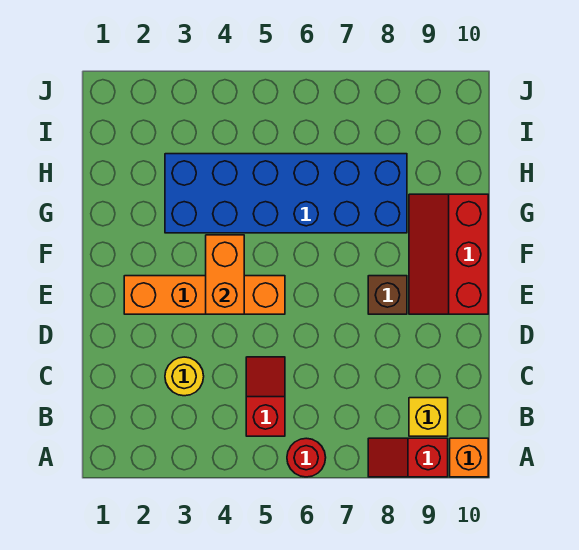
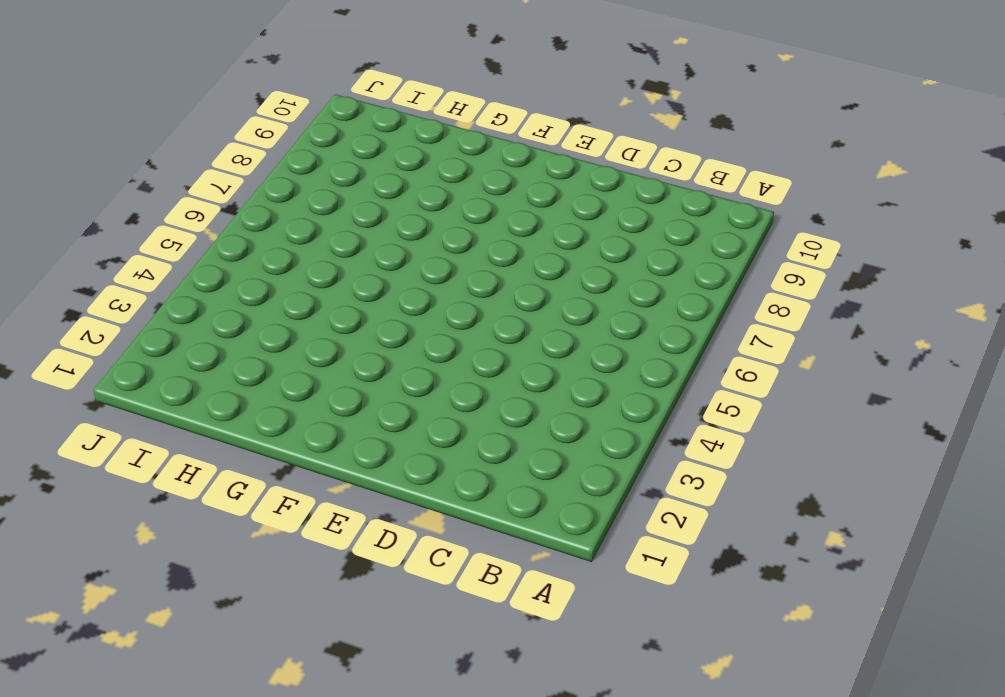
none -> red 1x1 round brick [287,438,326,477]
none -> red 1x2 slope [368,438,448,477]

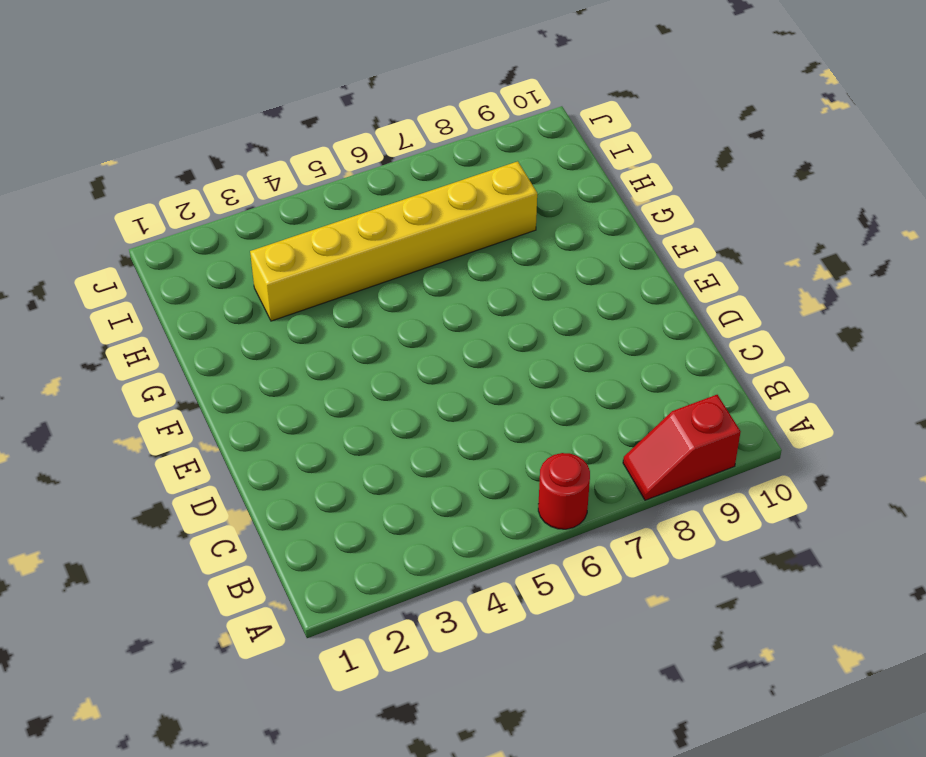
yellow 1x6 brick [250,161,537,321] -> blue 2x6 brick [165,154,407,233]
none -> orange 1x1 brick [450,438,488,477]
none -> red 1x2 slope [246,357,285,436]

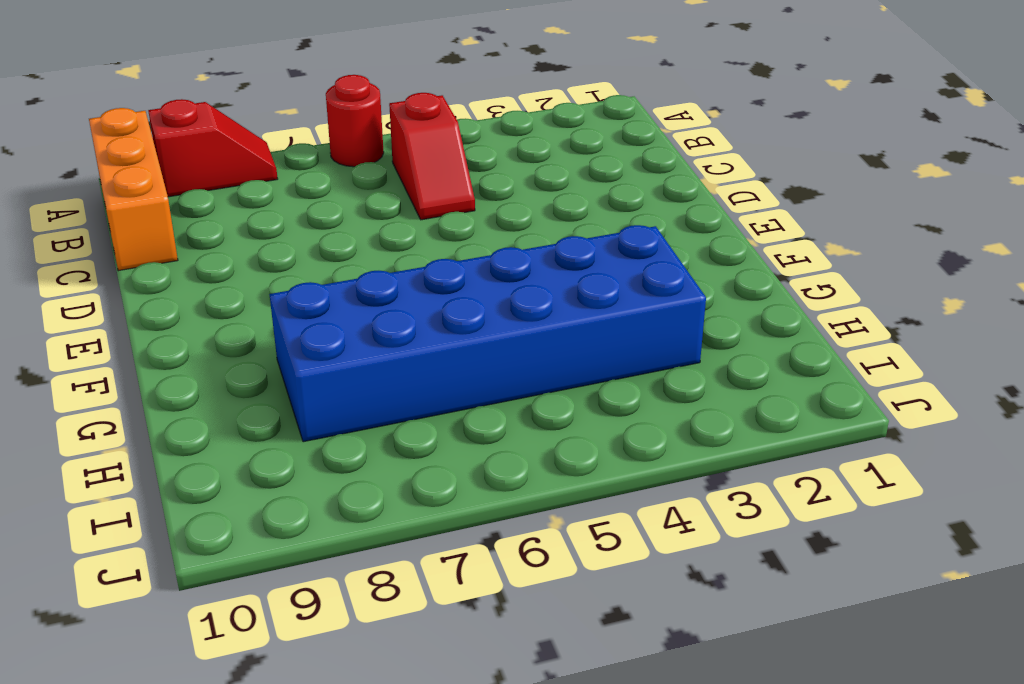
orange 1x3 brick [89,108,178,271] -> orange 1x1 brick [450,438,488,477]
none -> yellow 1x1 brick [409,398,448,436]
none -> yellow 1x1 round brick [165,357,204,396]

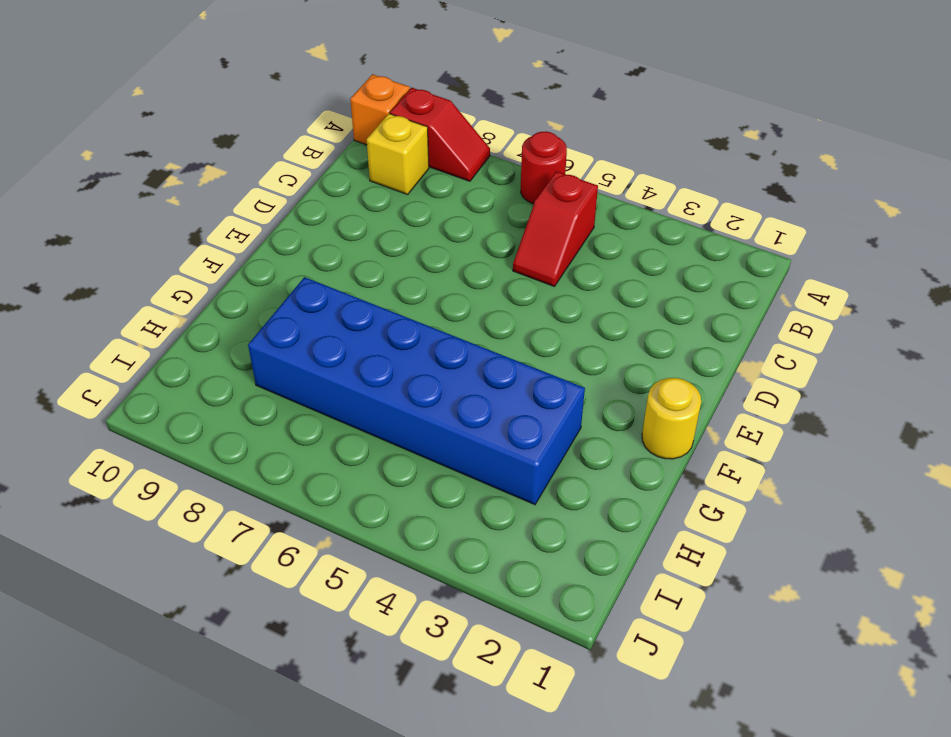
yellow 1x1 round brick [642,378,701,459] -> yellow 1x1 round brick moved to [165,357,204,396]
none -> orange 1x4 brick [124,276,285,314]
none -> brown 1x1 brick [368,276,407,314]

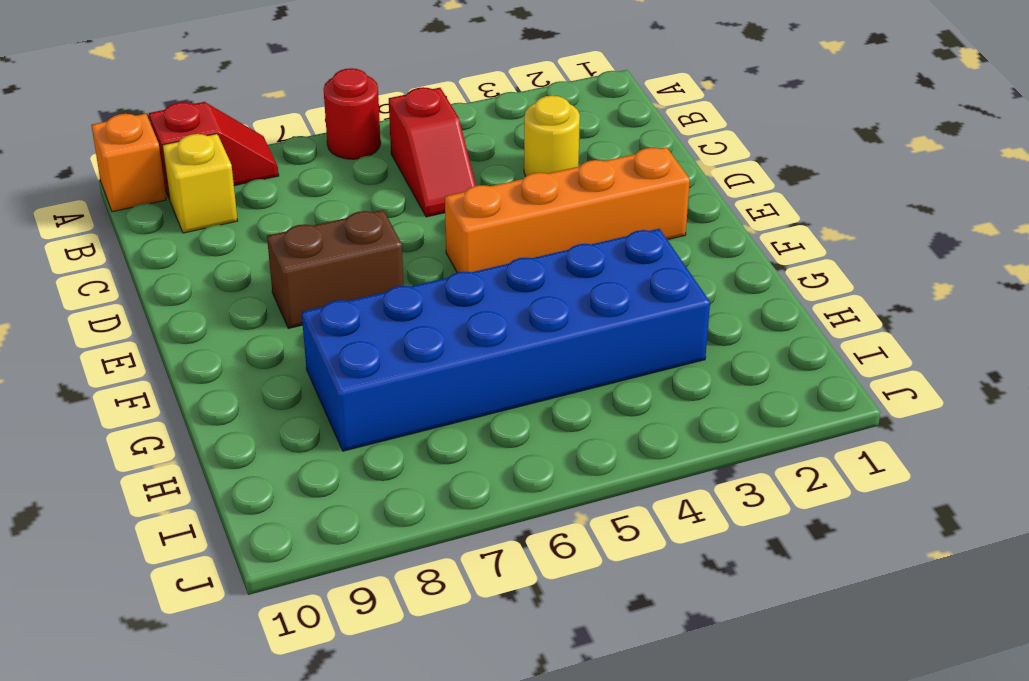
brown 1x2 brick [267,210,404,328] -> brown 1x1 brick [368,276,407,314]
none -> red 2x3 slope [409,194,488,314]
none -> orange 1x2 brick [206,235,244,314]

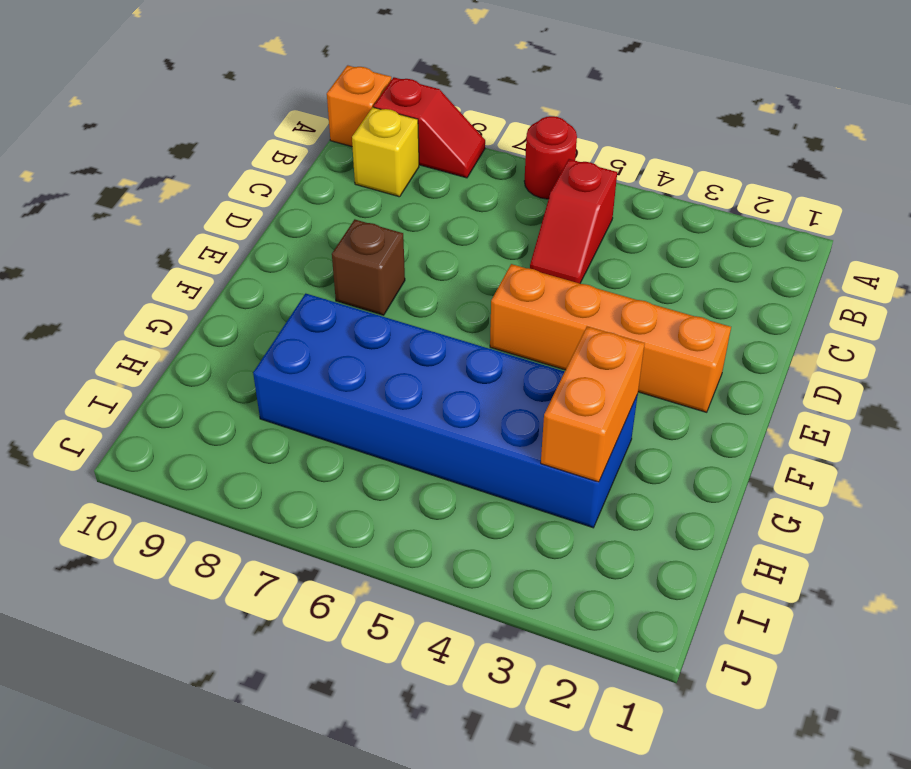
orange 1x2 brick [541,326,645,482] -> orange 1x2 brick moved to [206,235,244,314]
none -> yellow 1x1 round brick [165,357,204,396]
none -> red 2x3 slope [409,194,488,314]

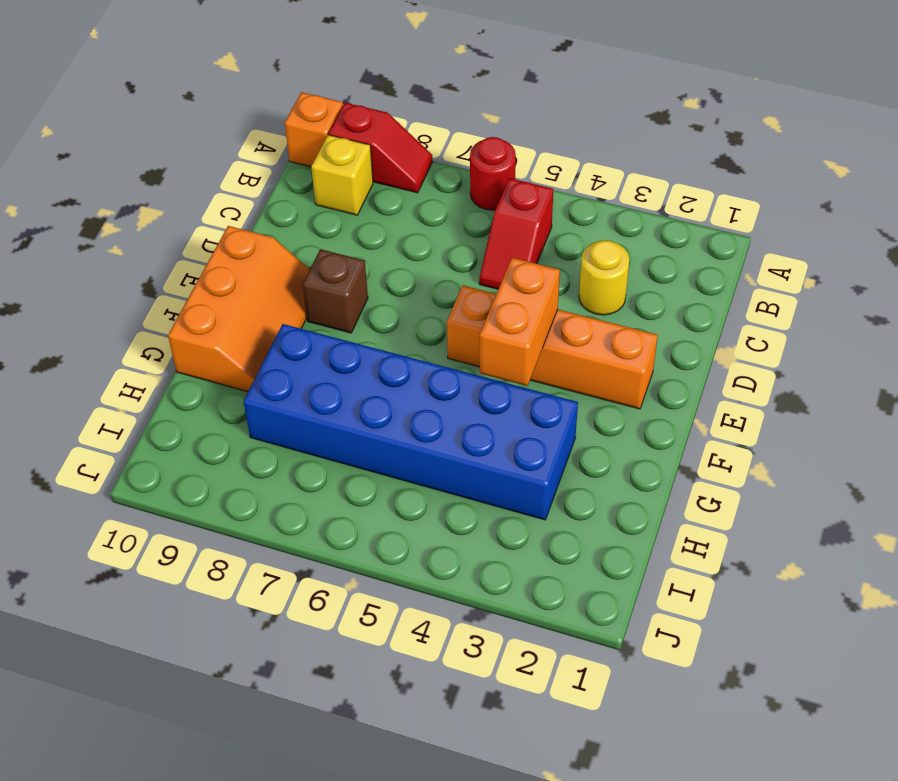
orange 2x3 slope [168,226,310,392] -> red 2x3 slope [409,194,488,314]

